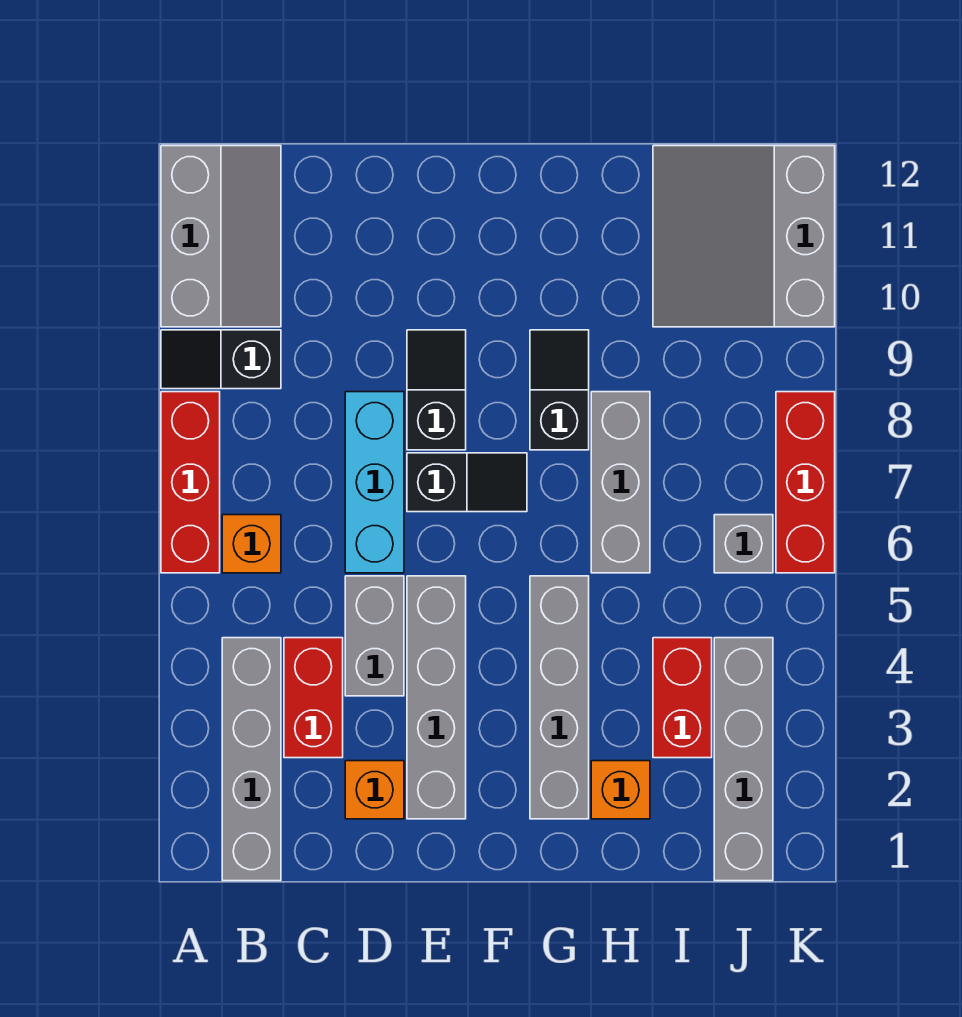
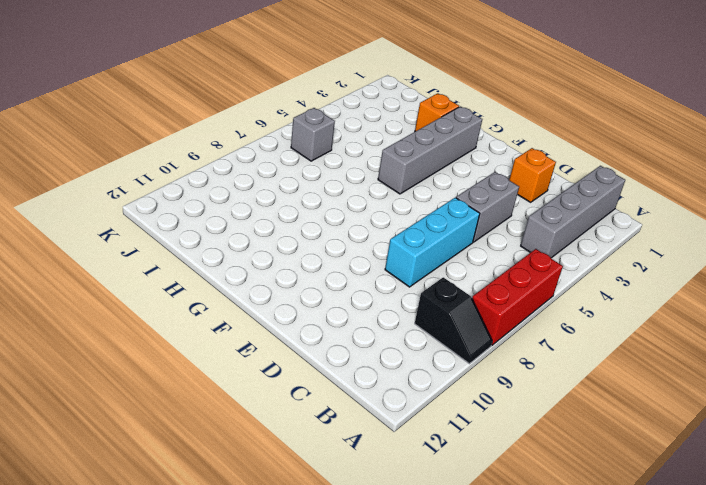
none -> grey 2x3 slope [161,146,281,327]
none -> orange 1x1 brick [222,515,281,573]
none -> red 1x2 brick [284,638,343,758]

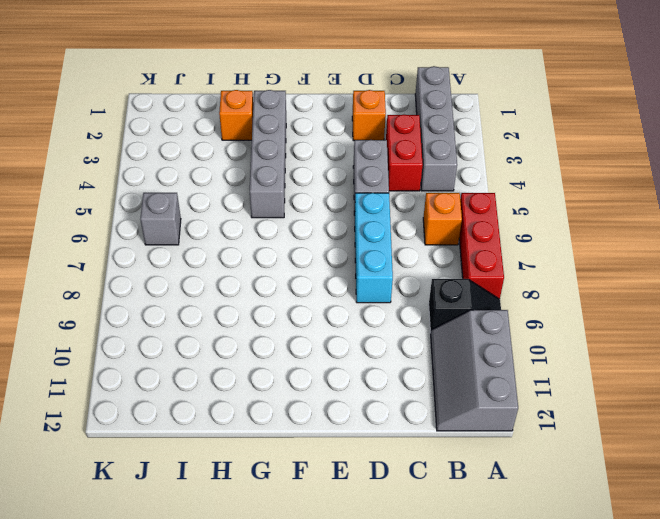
none -> grey 1x4 brick [407,576,466,819]
none -> black 1x2 slope [407,453,527,512]
none -> black 1x2 slope [407,330,466,450]

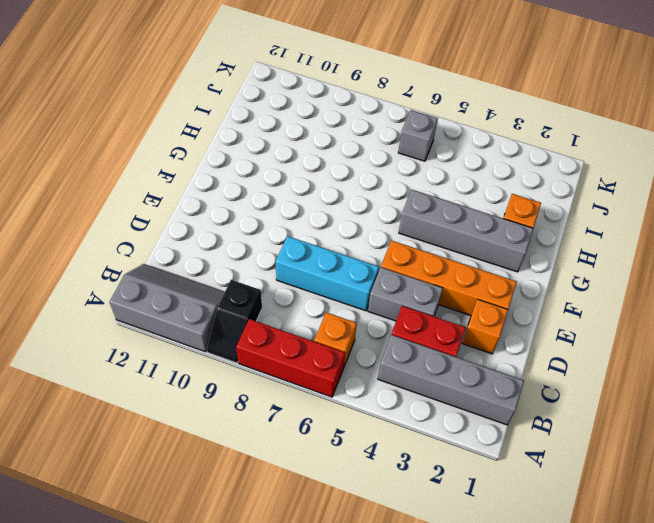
orange 1x4 brick [381,240,517,316] -> grey 1x4 brick [407,576,466,819]
none -> black 1x2 slope [407,453,527,512]
none -> black 1x2 slope [407,330,466,450]
none -> black 1x2 slope [530,330,589,450]

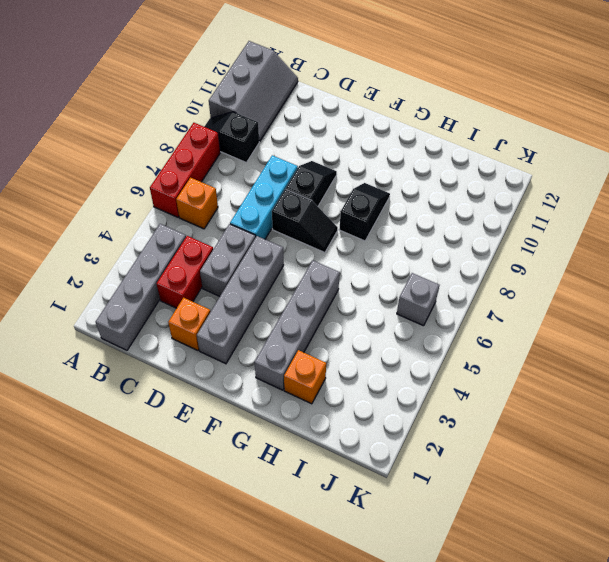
none -> grey 1x3 brick [591,392,650,573]
none -> red 1x2 brick [653,638,712,758]
none -> grey 3x3 slope [653,146,835,327]

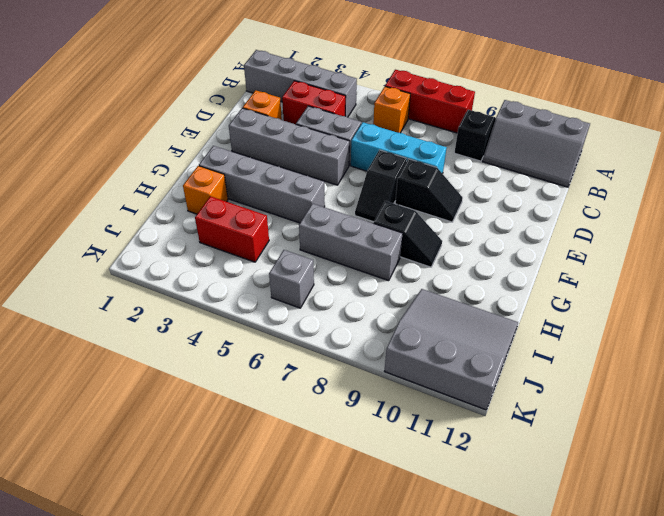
none -> grey 1x4 brick [714,638,773,881]
none -> red 1x3 brick [776,392,835,573]

